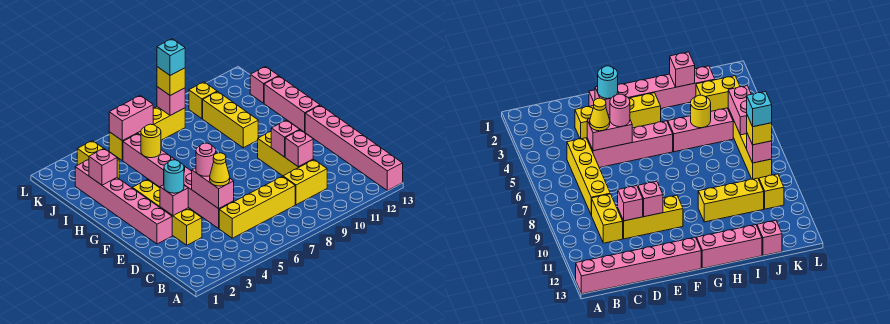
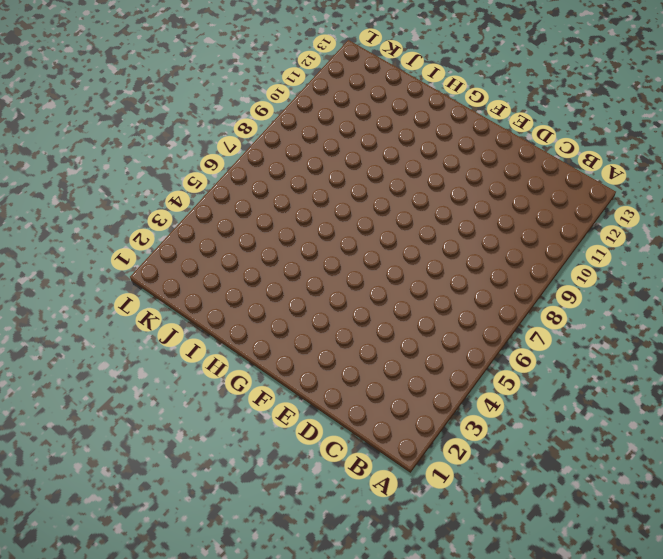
none -> pink 1x6 brick [305,105,403,191]
none -> yellow 1x4 brick [219,176,295,238]
none -> yellow 1x2 brick [283,160,327,205]

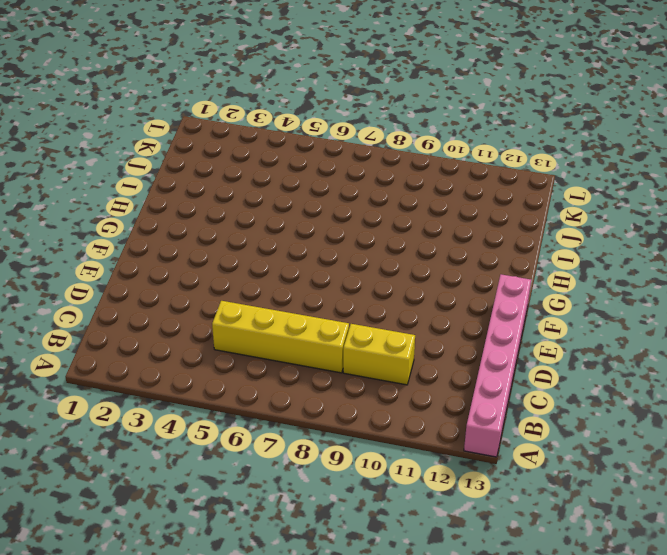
none -> yellow 1x4 brick [133,180,202,245]
none -> pink 1x4 brick [184,166,234,228]
none -> yellow 1x3 brick [258,132,313,176]

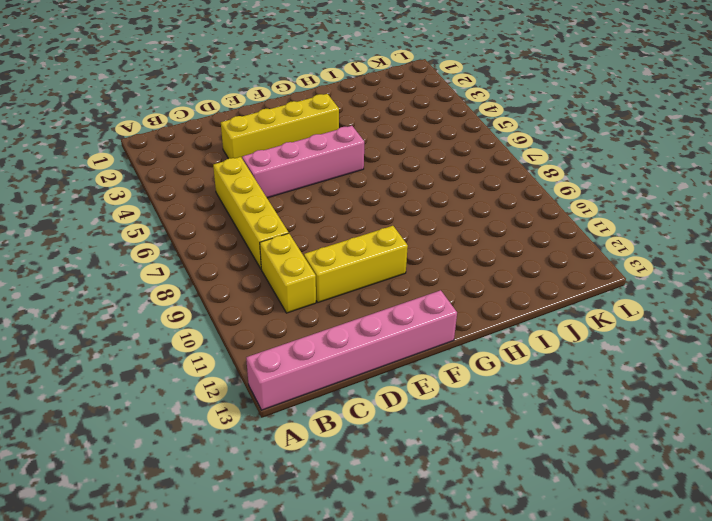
none -> pink 1x6 brick [75,160,172,244]
none -> pink 1x3 brick [264,76,320,132]
none -> pink 1x3 brick [123,134,175,187]

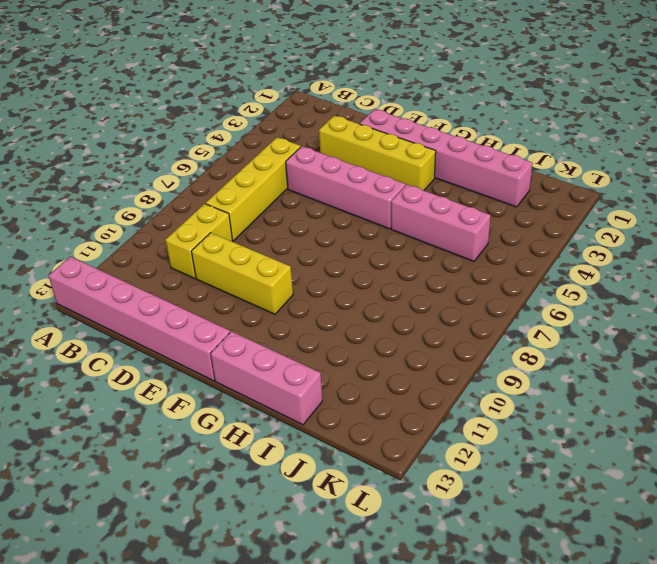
none -> yellow 1x3 brick [203,92,258,148]
none -> yellow 1x2 brick [77,141,119,178]
none -> pink 1x1 brick [250,67,279,103]

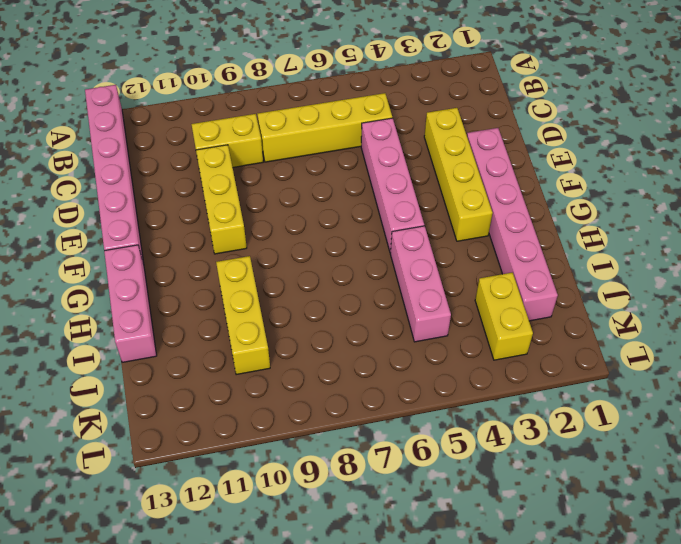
none -> pink 1x1 brick [250,67,279,103]
none -> yellow 1x4 brick [109,107,185,161]
none -> yellow 1x1 brick [189,82,217,119]

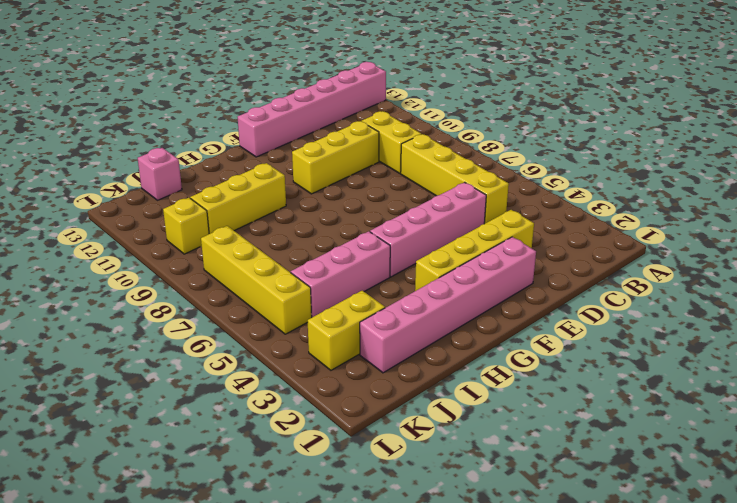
none -> pink 1x3 brick [264,76,320,132]
none -> pink 1x2 brick [192,168,234,209]
none -> pink 1x1 brick [285,130,313,167]

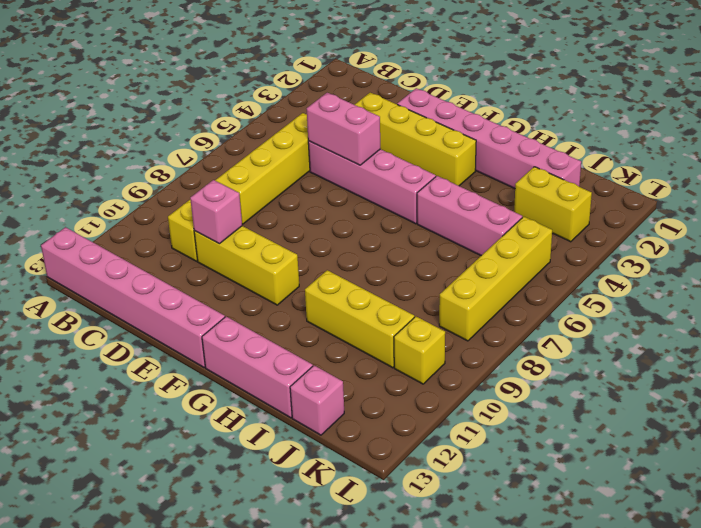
none -> pink 1x1 brick [160,185,188,216]
none -> pink 1x1 brick [271,120,300,157]
none -> pink 1x1 brick [89,148,117,185]

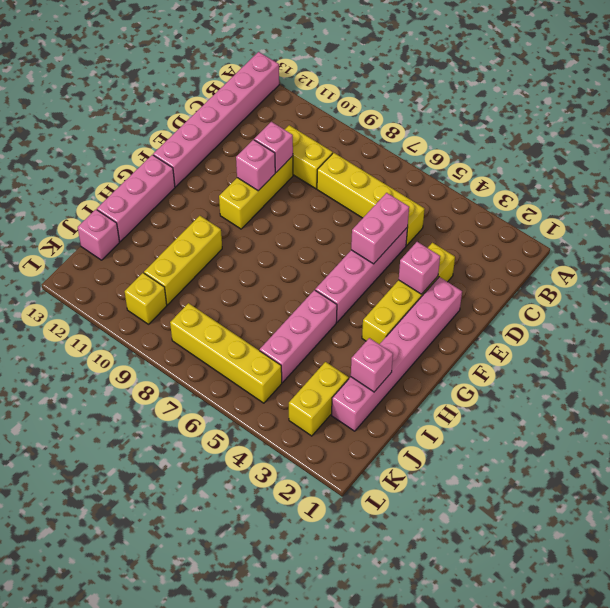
none -> yellow 1x1 round brick [141,124,161,158]
none -> pink 1x2 brick [109,95,153,141]
none -> pink 1x1 brick [157,87,185,115]

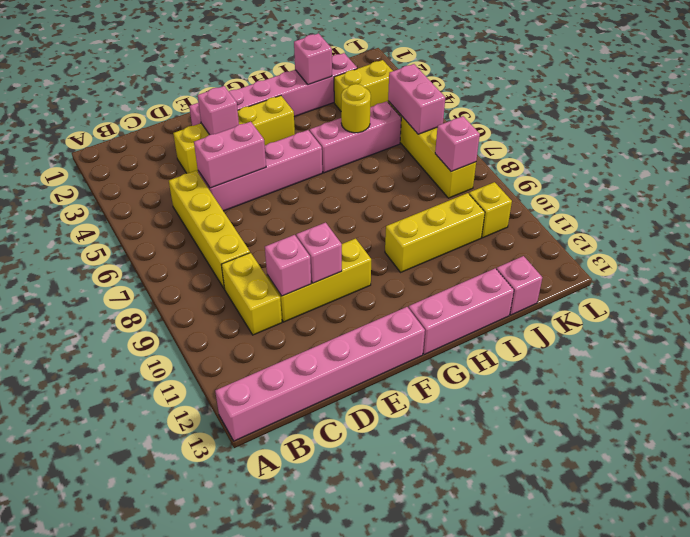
none -> yellow 1x1 cone [210,153,230,186]
none -> cyan 1x1 round brick [164,160,184,193]
none -> pink 1x1 round brick [196,143,216,176]

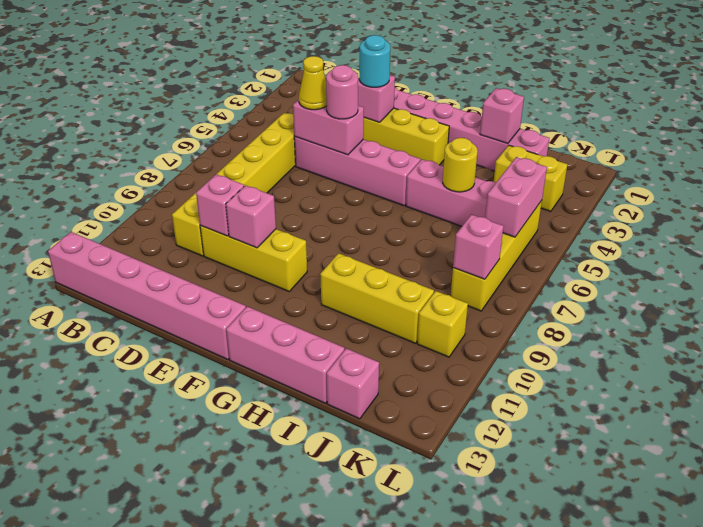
none -> yellow 1x1 brick [157,67,185,95]
none -> cyan 1x1 brick [157,39,185,75]

